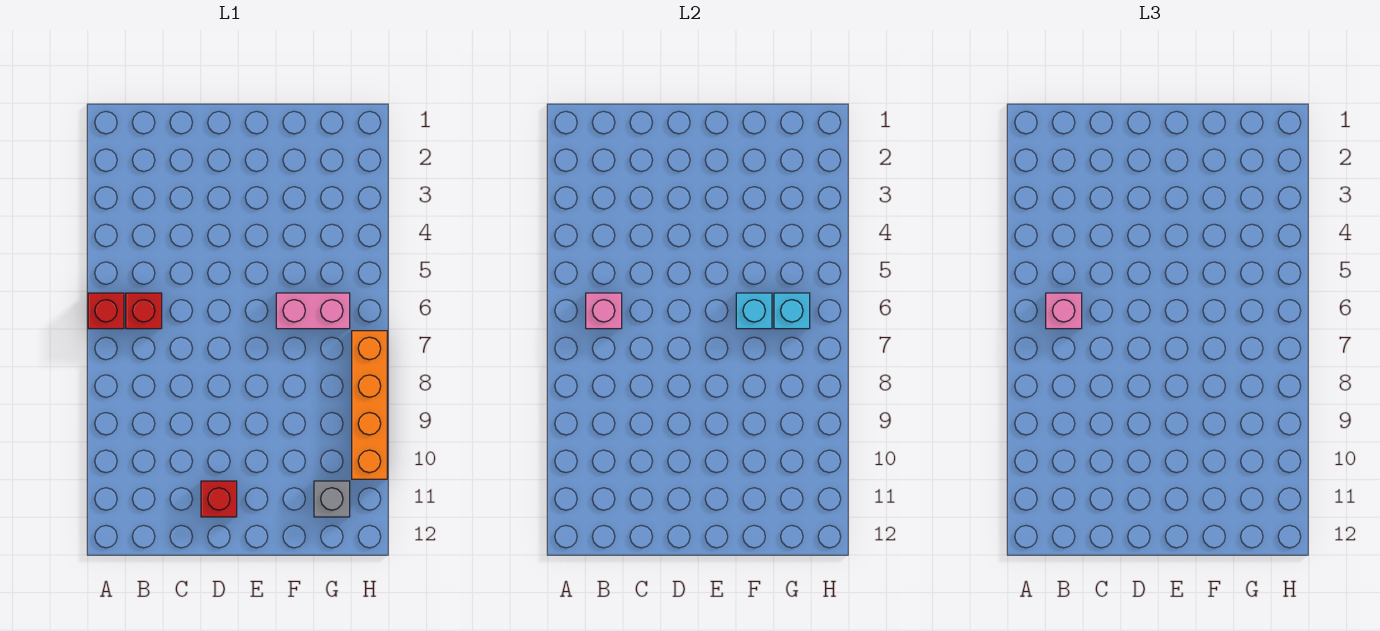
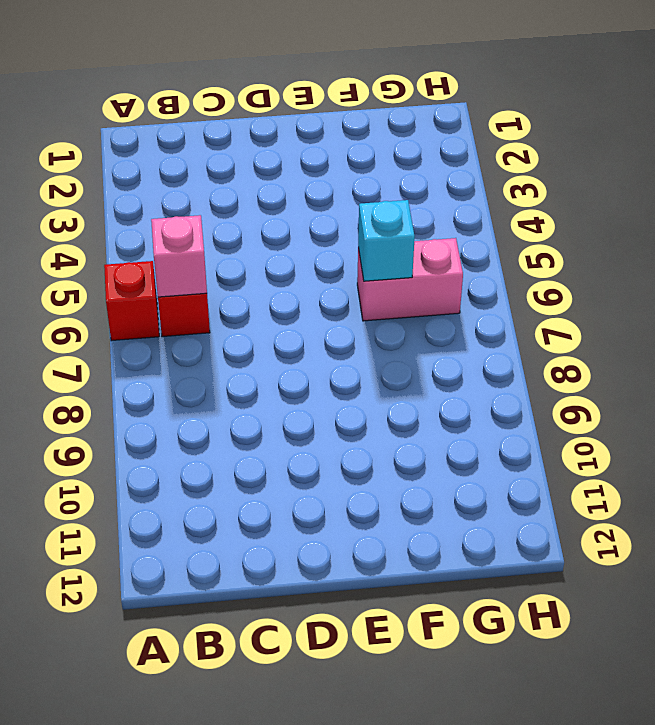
none -> red 1x1 brick [201,481,237,517]
none -> grey 1x1 brick [314,481,350,517]

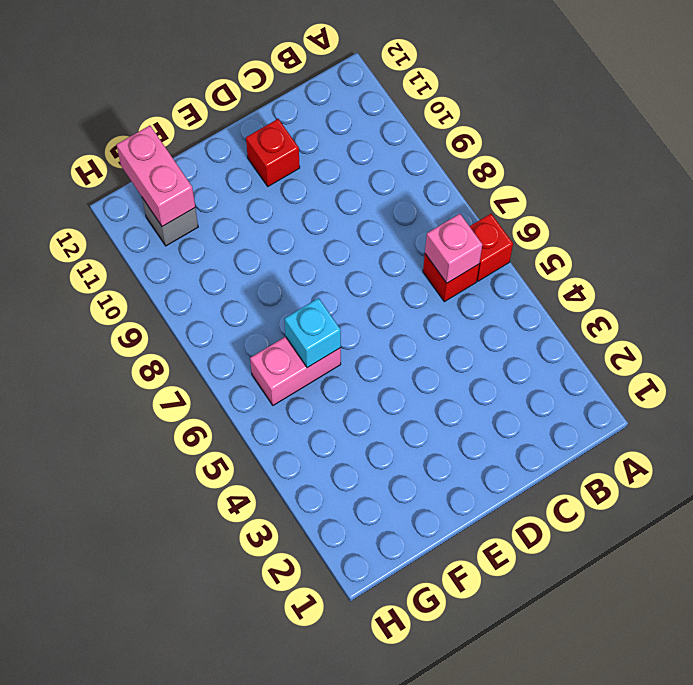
pink 1x2 brick [116,126,195,226] -> none
none -> orange 1x4 brick [352,331,387,479]
none -> cyan 1x1 brick [774,293,810,329]

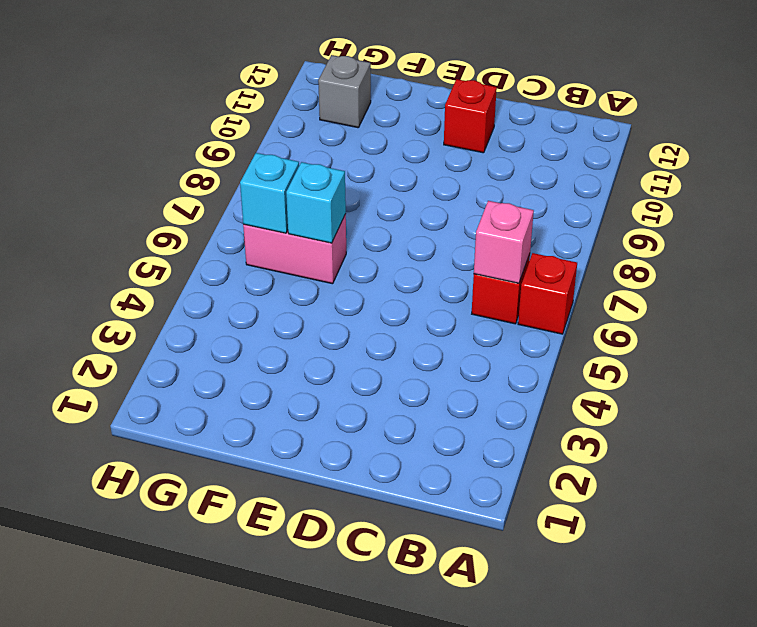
none -> orange 1x4 brick [352,331,387,479]
none -> pink 1x1 brick [1046,293,1082,329]

